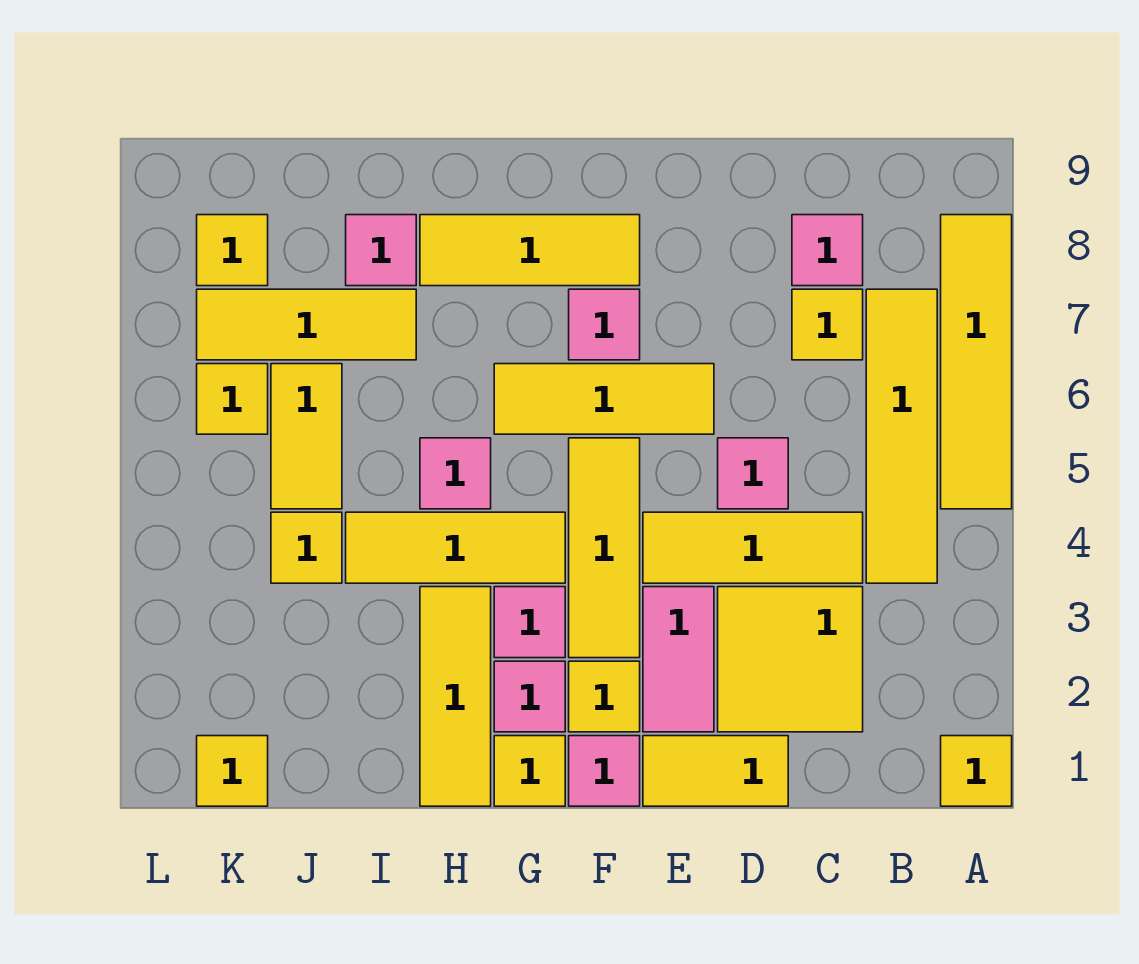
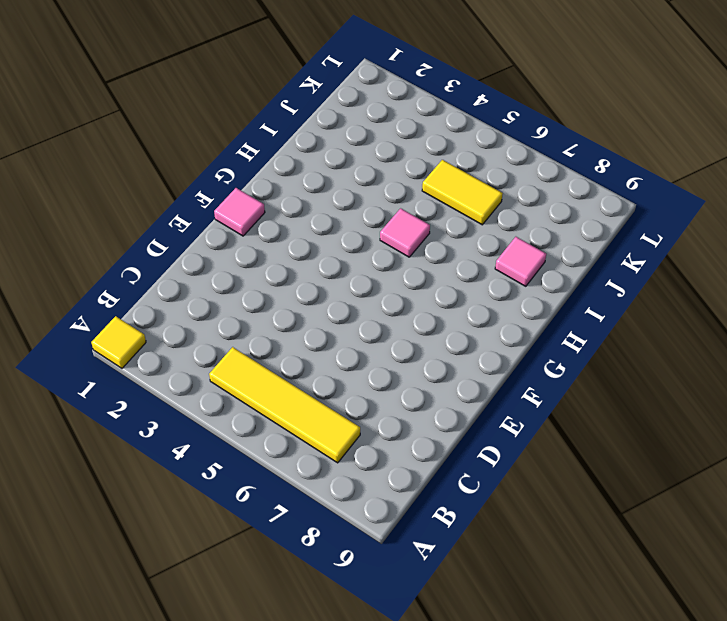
none -> yellow 1x4 tile [941,215,1012,509]
none -> yellow 2x2 tile [718,587,863,732]
none -> yellow 1x3 tile [643,512,863,583]

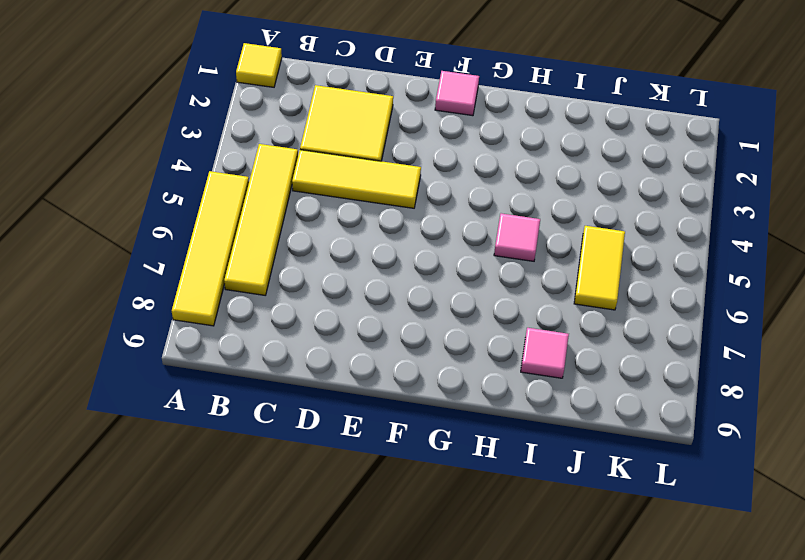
none -> yellow 1x1 tile [792,289,863,360]
none -> pink 1x1 tile [792,215,863,286]
none -> yellow 1x2 tile [643,736,788,806]

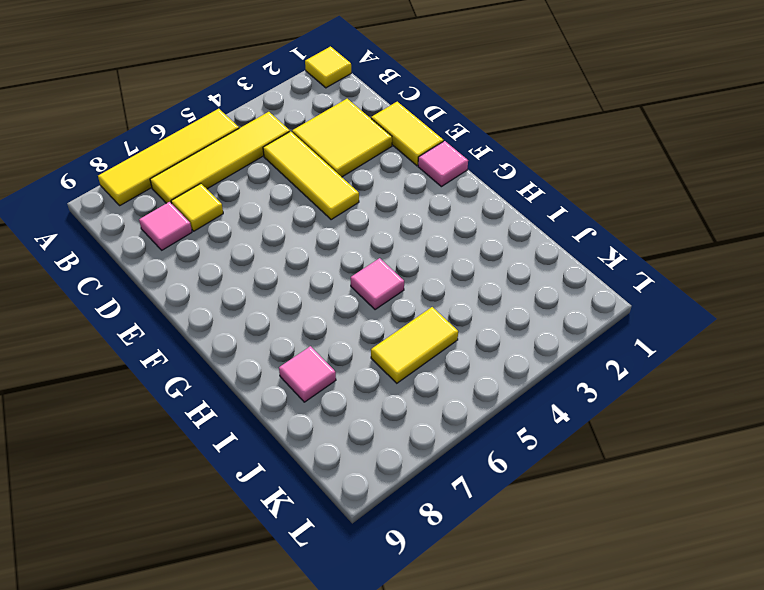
none -> pink 1x1 tile [718,438,788,509]
none -> pink 1x2 tile [643,587,714,732]
none -> yellow 1x3 tile [494,364,714,434]

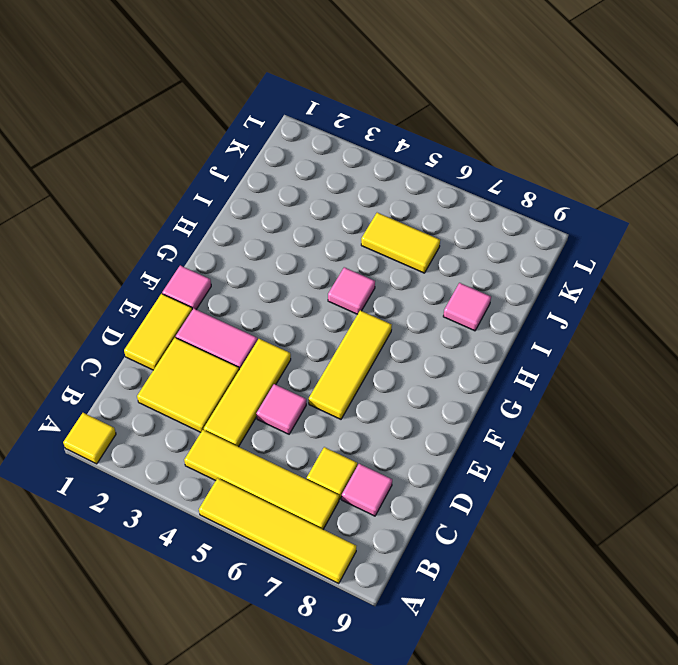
none -> yellow 1x1 tile [569,661,640,732]
none -> yellow 1x3 tile [569,438,640,658]
none -> pink 1x1 tile [569,289,640,360]

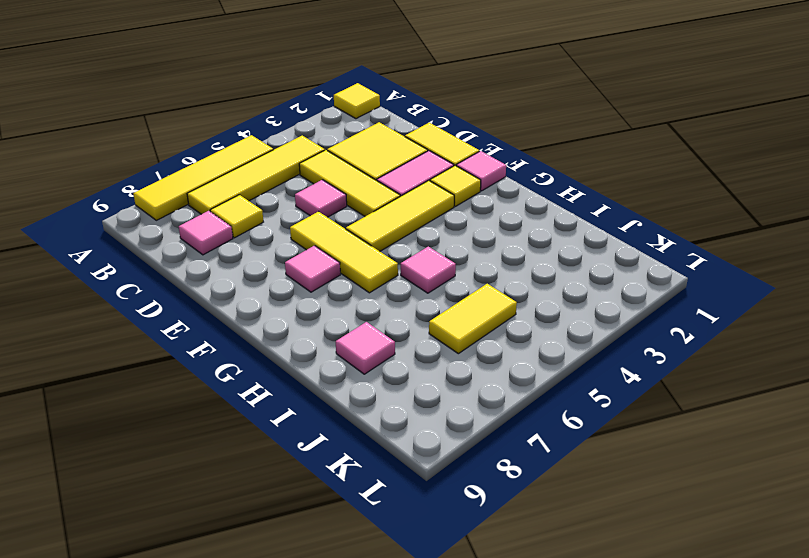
none -> yellow 1x3 tile [420,215,640,286]
none -> yellow 1x1 tile [494,736,565,806]
none -> pink 1x1 tile [494,661,565,732]

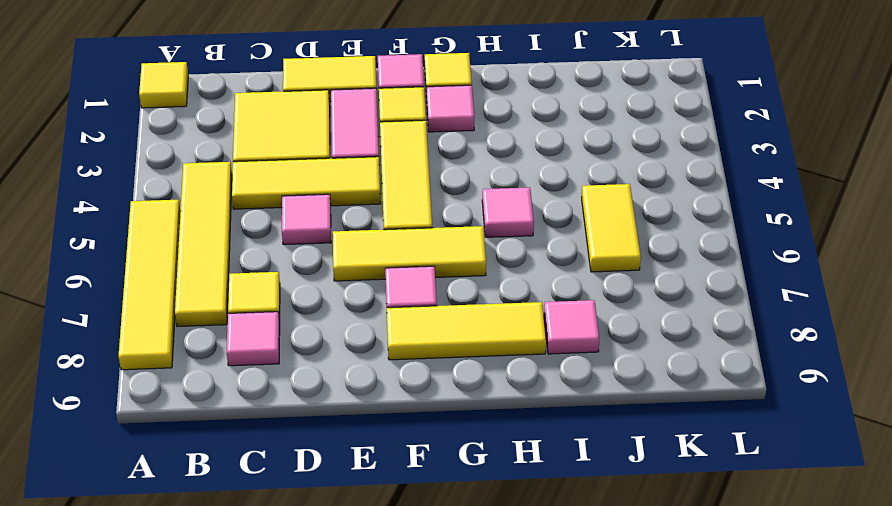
none -> pink 1x1 tile [494,587,565,658]
none -> yellow 1x3 tile [346,512,565,583]
none -> yellow 1x3 tile [420,587,491,806]

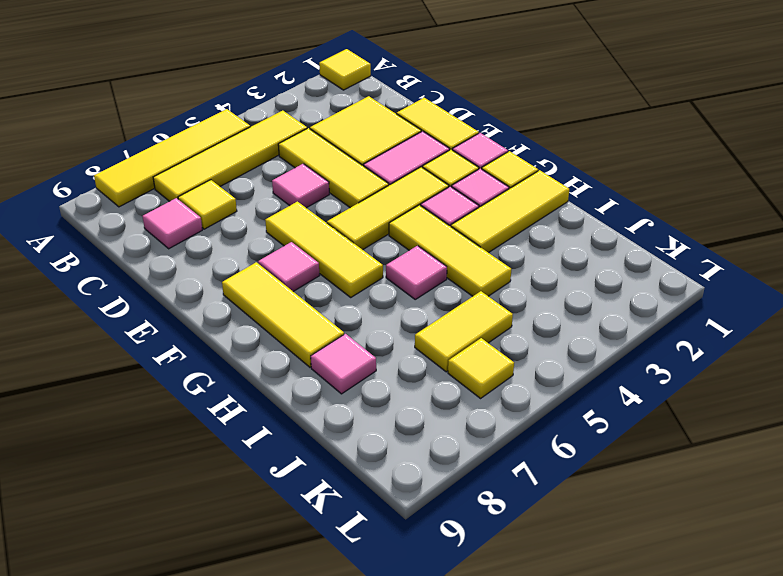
none -> yellow 1x3 tile [197,289,416,360]
none -> yellow 1x1 tile [271,512,342,583]
none -> yellow 1x1 tile [197,736,268,806]

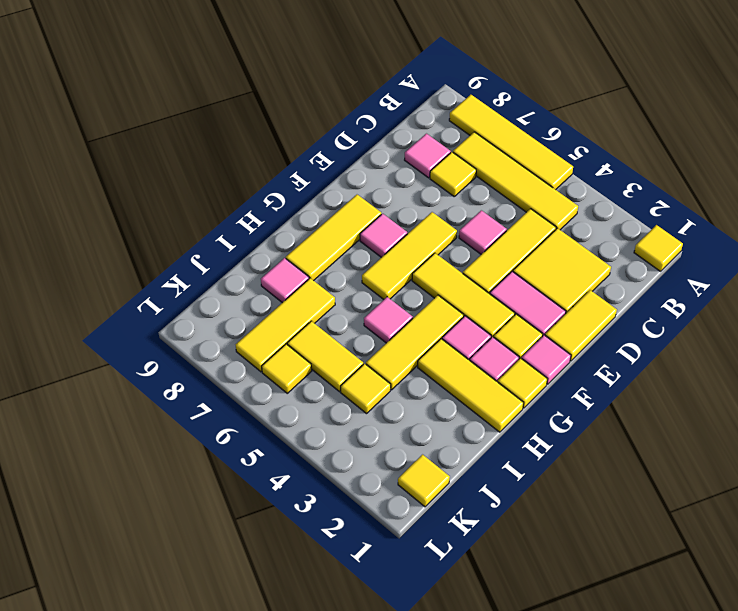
none -> yellow 1x1 tile [197,215,268,286]

